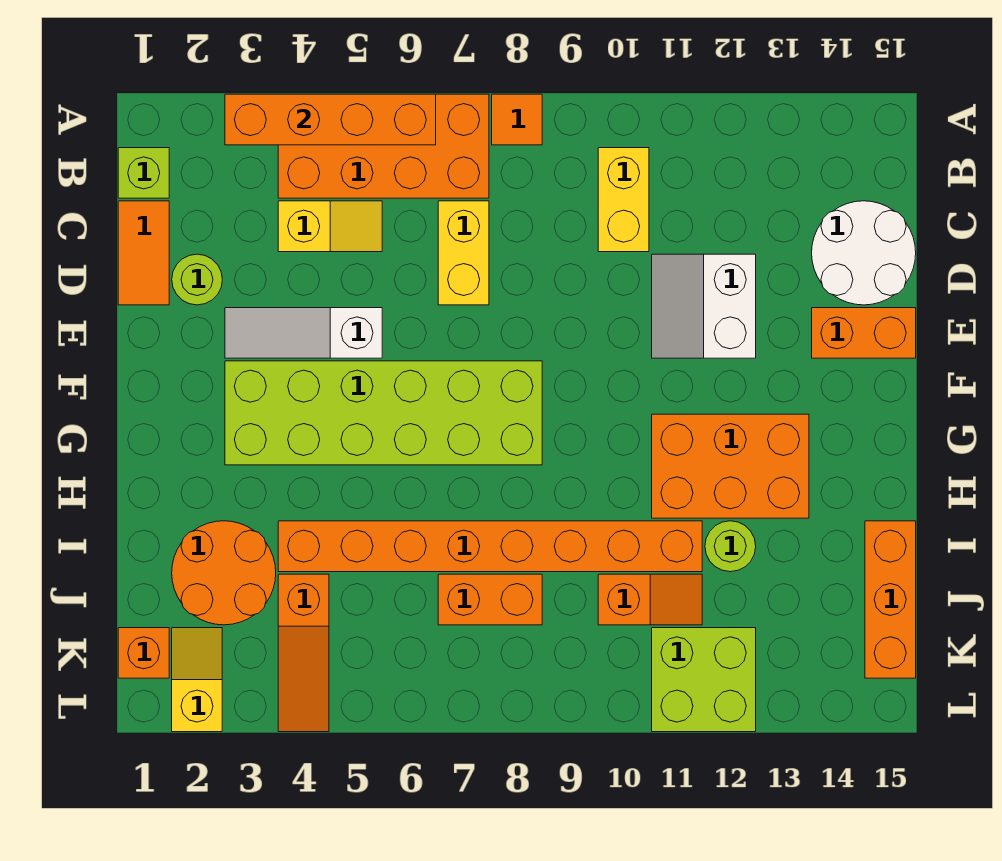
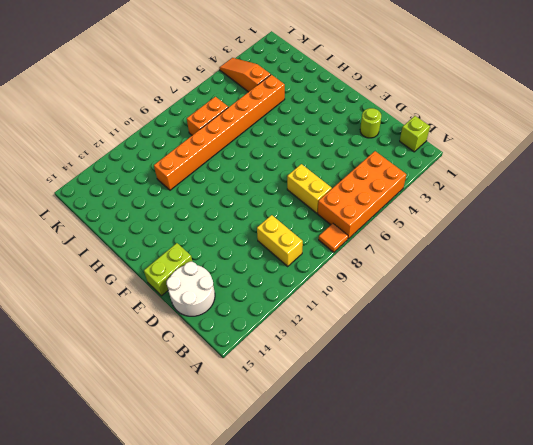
lime 1x2 brick [144,243,192,296] -> orange 1x2 brick [812,308,916,358]
none -> orange 1x2 tile [118,201,169,305]
none -> yellow 1x2 slope [278,201,382,252]
none -> white 2x2 slope [652,254,756,358]

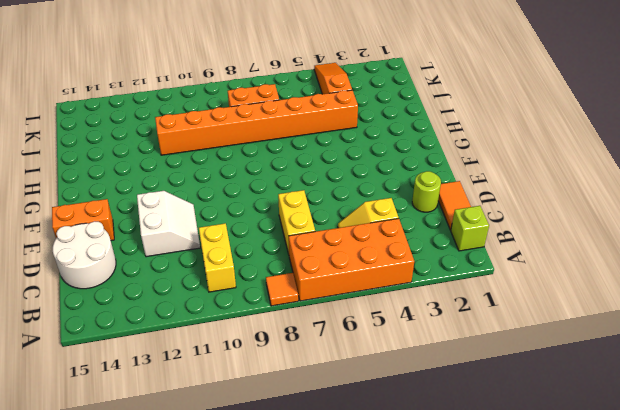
none -> white 1x3 slope [225,308,382,358]
none -> lime 2x6 brick [225,361,542,465]
none -> orange 2x3 brick [652,414,809,518]

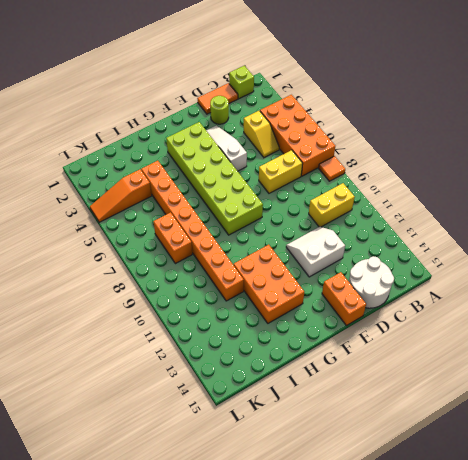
none -> orange 2x2 round brick [172,521,276,625]
none -> lime 1x1 round brick [705,521,756,572]
none -> orange 1x3 brick [865,521,916,678]

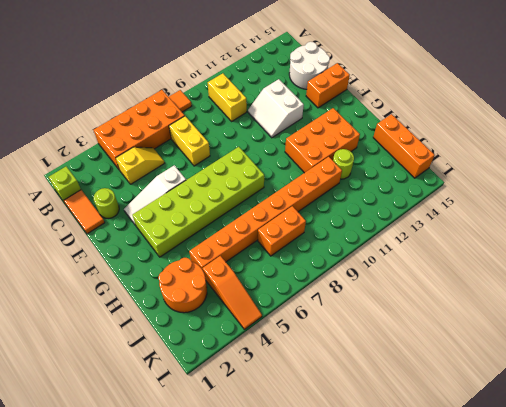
none -> orange 1x2 slope [598,574,702,625]
none -> orange 1x1 brick [118,628,169,678]
none -> yellow 1x2 slope [172,628,222,732]

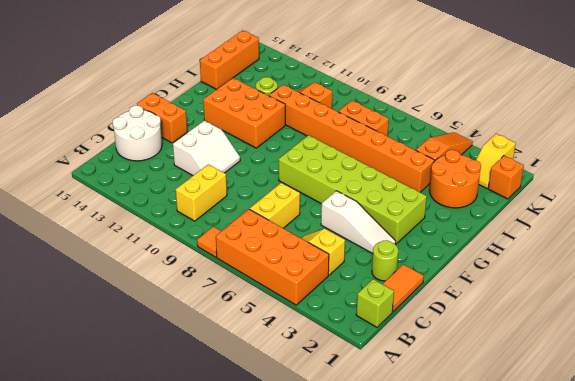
none -> lime 2x2 brick [652,628,756,732]
none -> orange 1x4 brick [225,94,436,145]

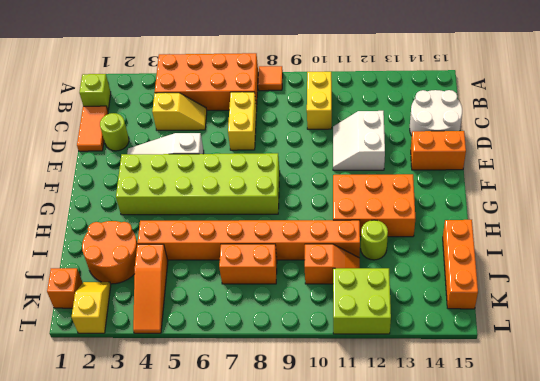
none -> orange 1x4 brick [225,94,436,145]

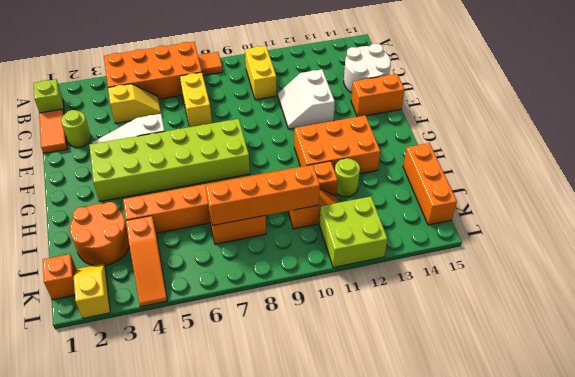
orange 1x4 brick [205,165,320,225] -> orange 1x4 brick moved to [225,94,436,145]

